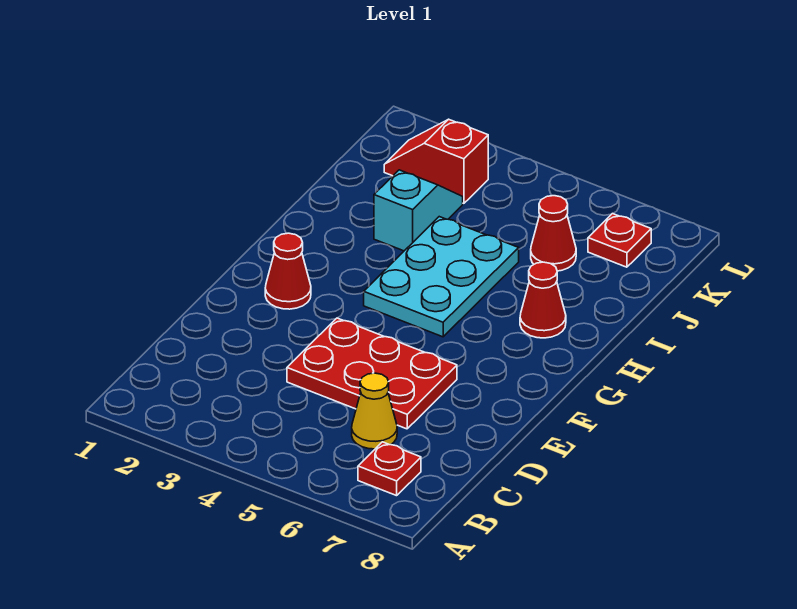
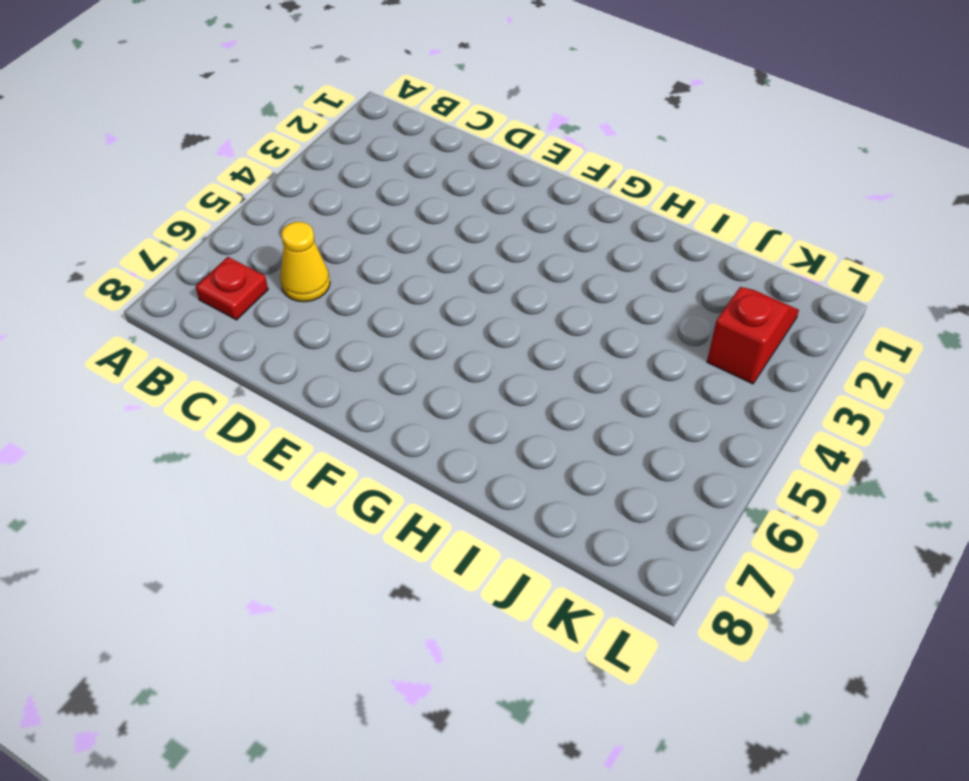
none -> red 2x3 plate [287,318,457,429]
none -> red 1x1 cone [265,233,311,309]

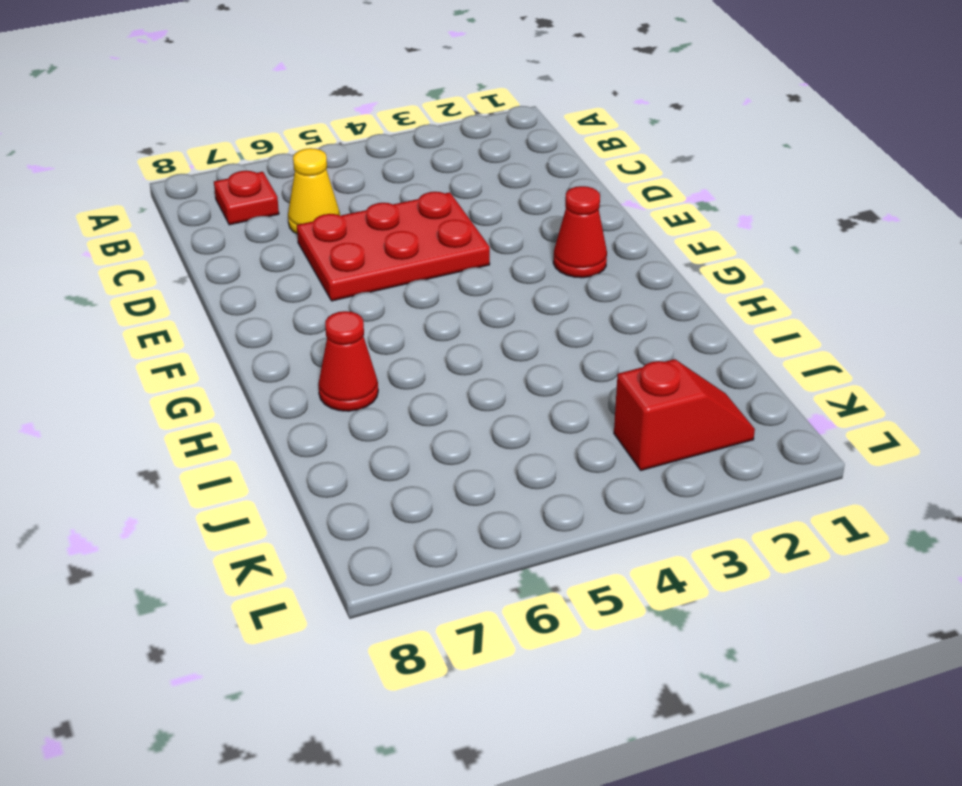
none -> cyan 2x3 plate [364,217,519,337]
none -> cyan 1x2 slope [374,170,463,251]

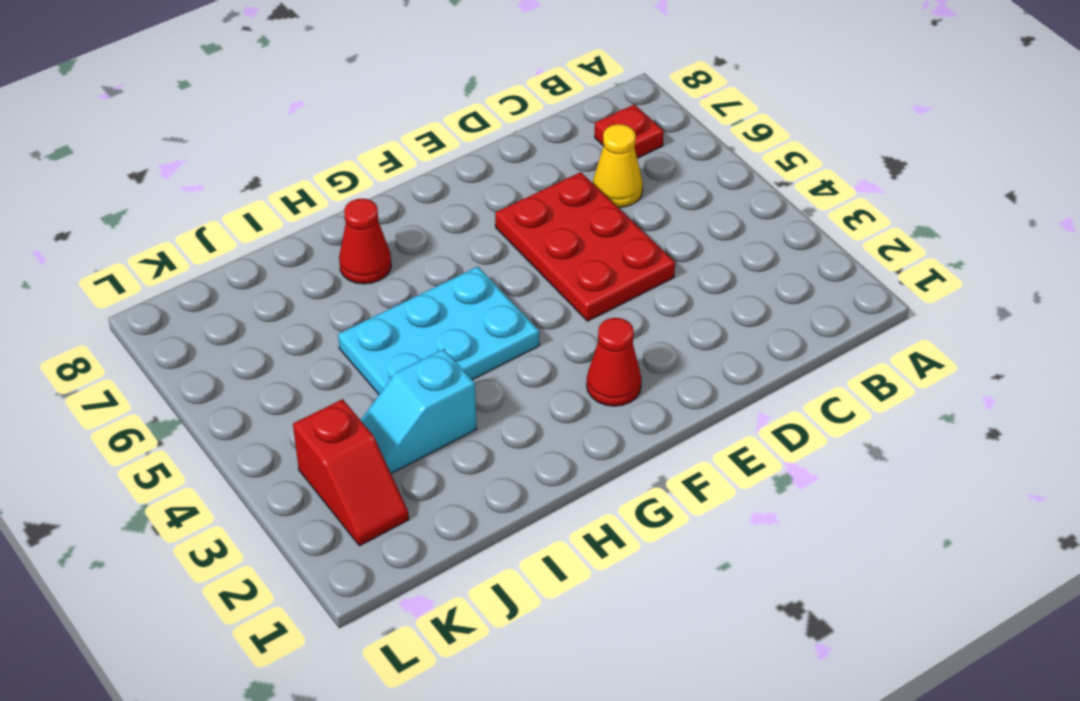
none -> red 1x1 cone [531,196,576,271]
none -> red 1x1 plate [588,213,651,267]

